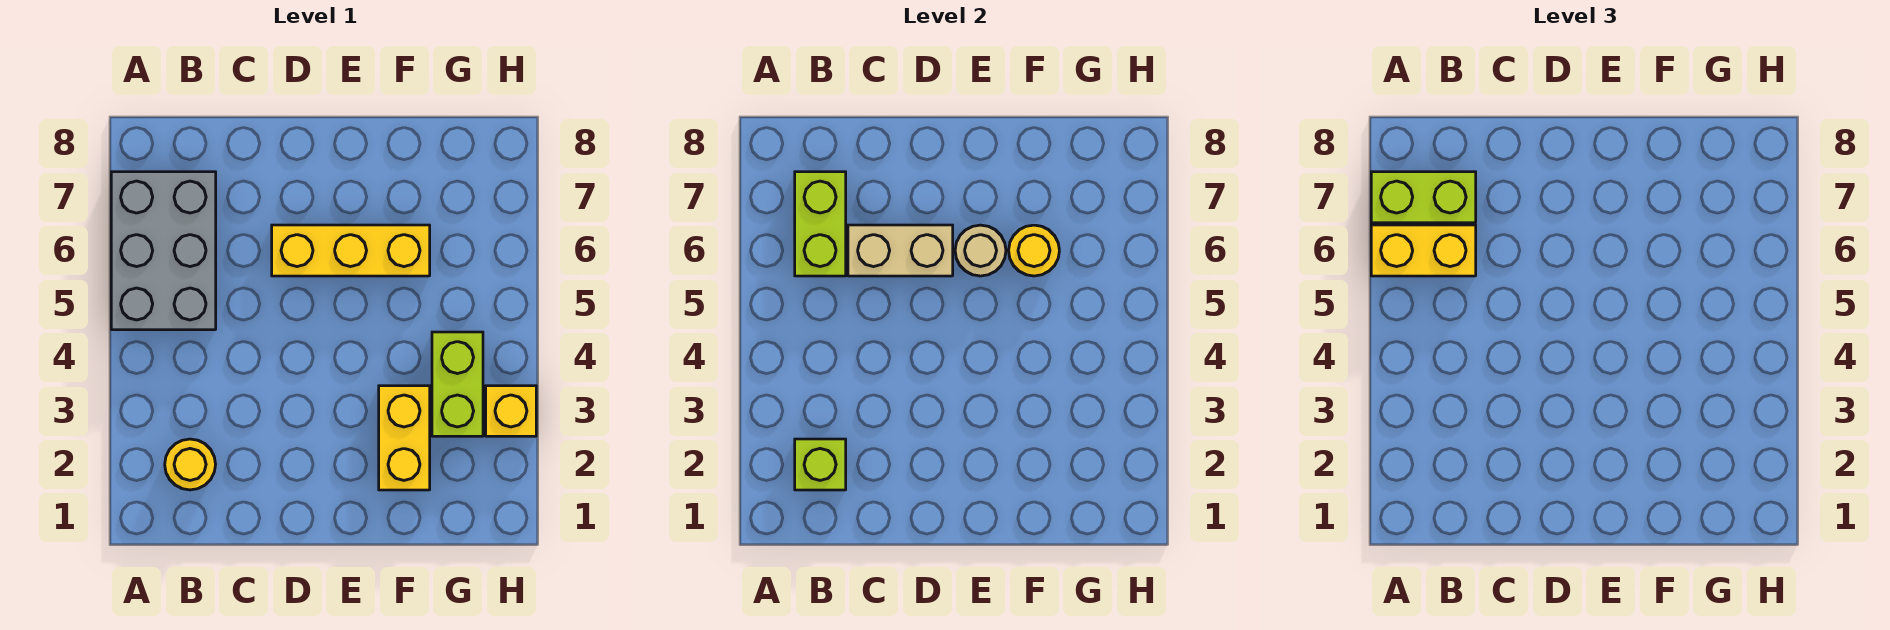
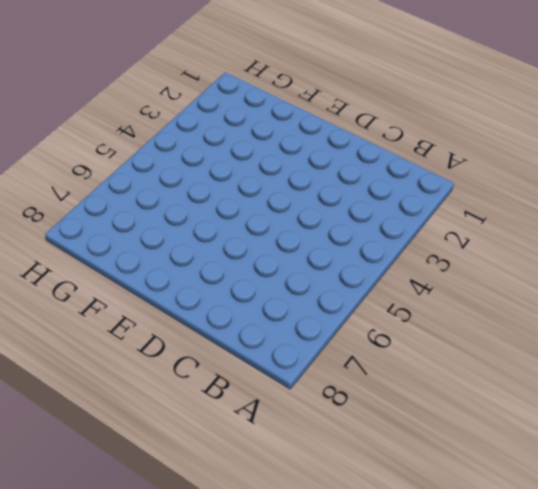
none -> grey 2x3 brick [111,172,216,330]
none -> yellow 1x1 round brick [165,439,216,490]
none -> yellow 1x3 brick [272,225,430,276]

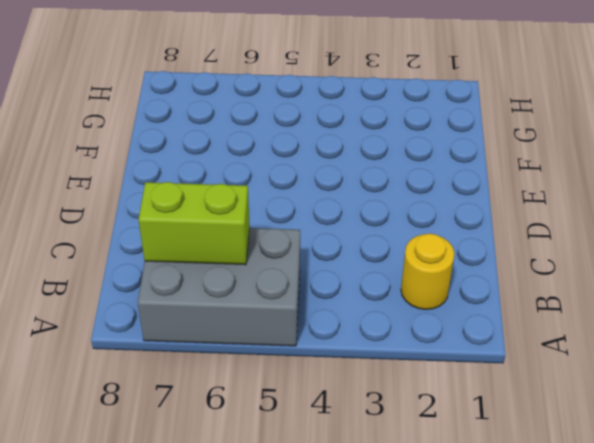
none -> yellow 1x3 brick [272,225,430,276]
none -> yellow 1x2 brick [379,386,430,490]
none -> lime 1x2 brick [432,332,483,436]

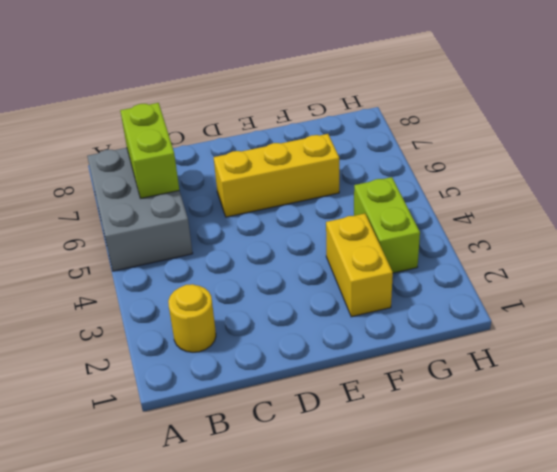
none -> yellow 1x1 brick [486,386,536,436]
none -> lime 1x1 brick [795,439,846,490]
none -> tan 1x2 brick [848,225,953,276]

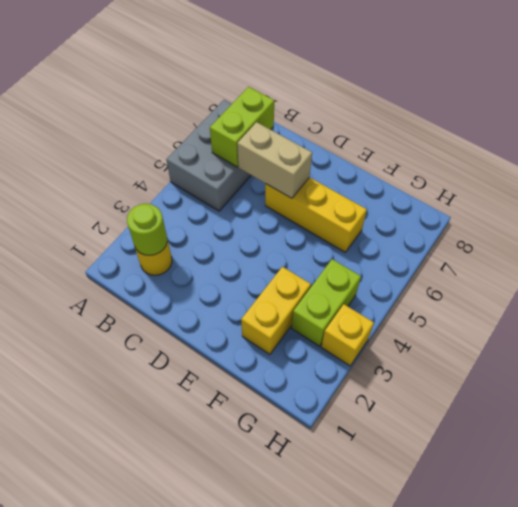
lime 1x1 round brick [127,204,167,255] -> lime 1x1 brick [795,439,846,490]
none -> tan 1x1 round brick [955,225,1006,276]
none -> yellow 1x1 round brick [1009,225,1059,276]
none -> yellow 1x2 brick [1371,225,1476,276]

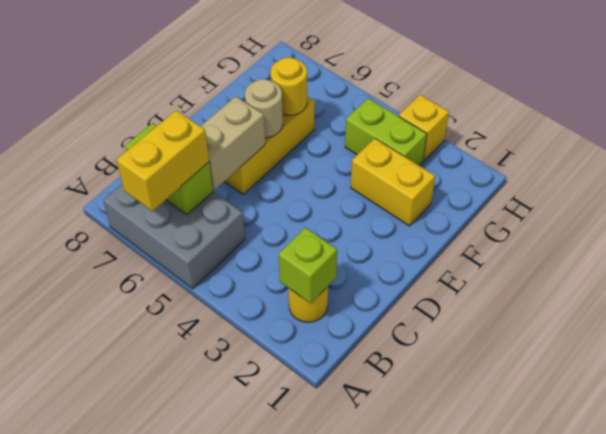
none -> lime 1x2 brick [1371,172,1476,223]

